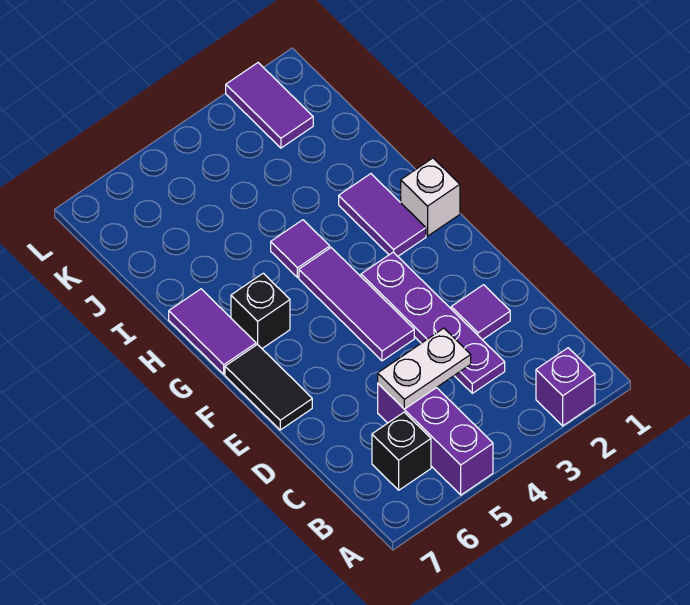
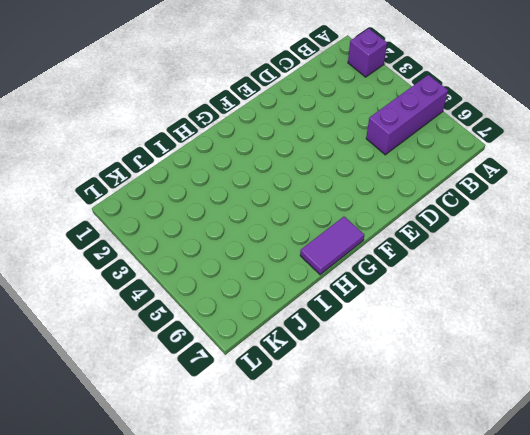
none -> black 1x1 brick [372,412,431,490]
none -> purple 1x4 plate [361,252,505,393]
none -> purple 1x1 tile [451,285,510,340]

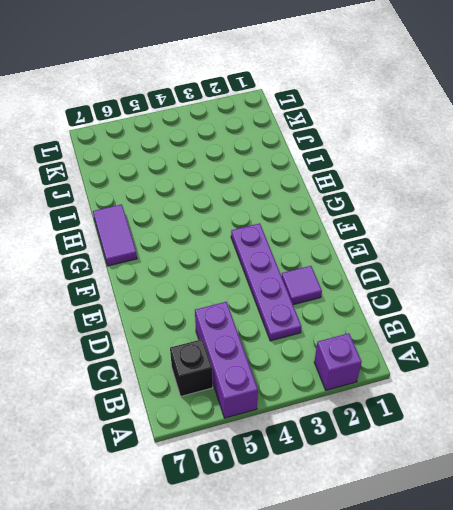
none -> purple 1x3 tile [299,248,414,361]
none -> black 1x2 tile [225,344,312,430]
none -> white 1x1 brick [401,158,460,236]

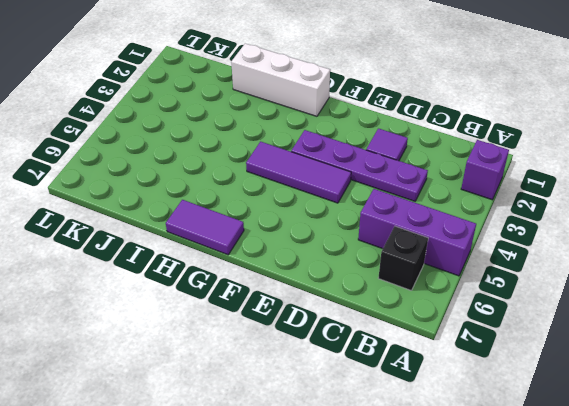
white 1x3 brick [231,43,330,116] -> white 1x1 brick [401,158,460,236]
none -> black 1x2 tile [225,344,312,430]
none -> purple 1x2 tile [339,174,426,256]
none -> black 1x1 brick [231,273,290,348]

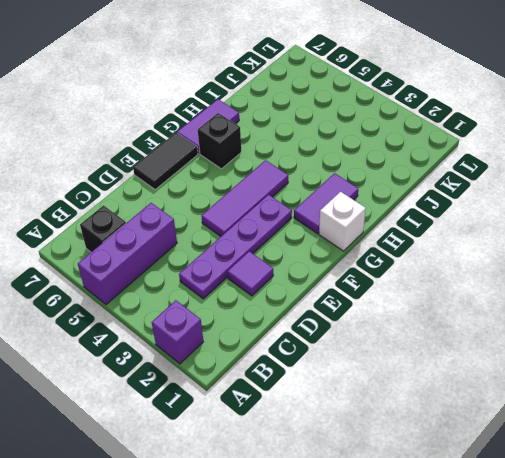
none -> purple 1x1 tile [271,220,330,278]
none -> purple 1x2 tile [226,63,313,148]
none -> white 1x2 plate [378,328,471,409]

